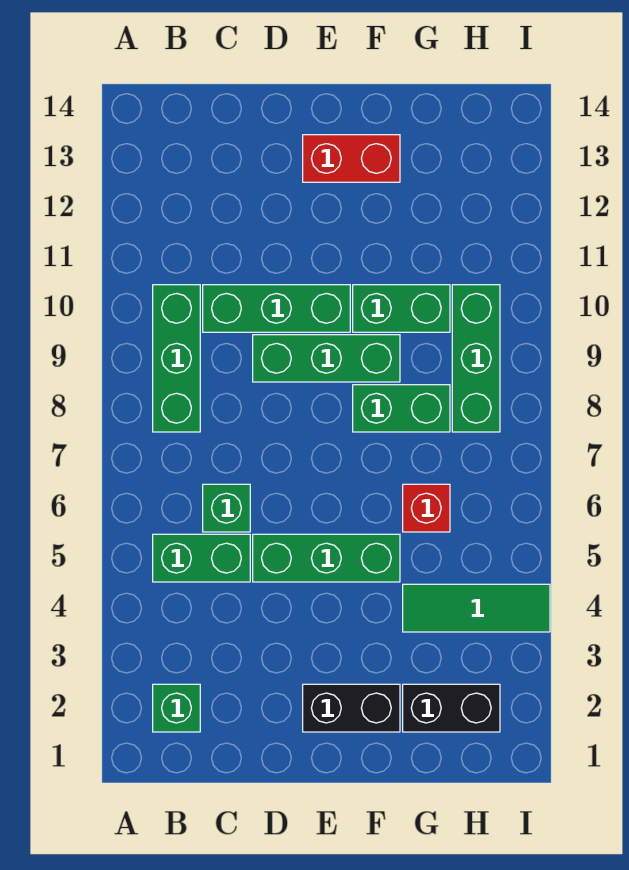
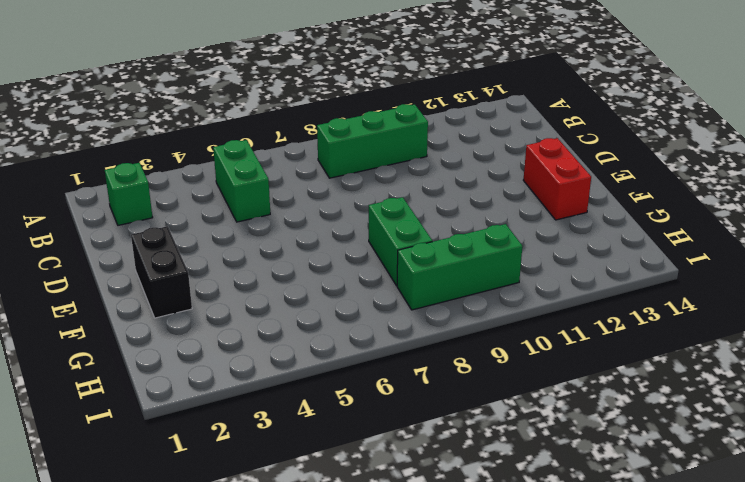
none -> green 1x1 brick [203,484,250,532]
none -> green 1x3 brick [203,285,350,332]
none -> green 1x3 brick [253,534,400,582]

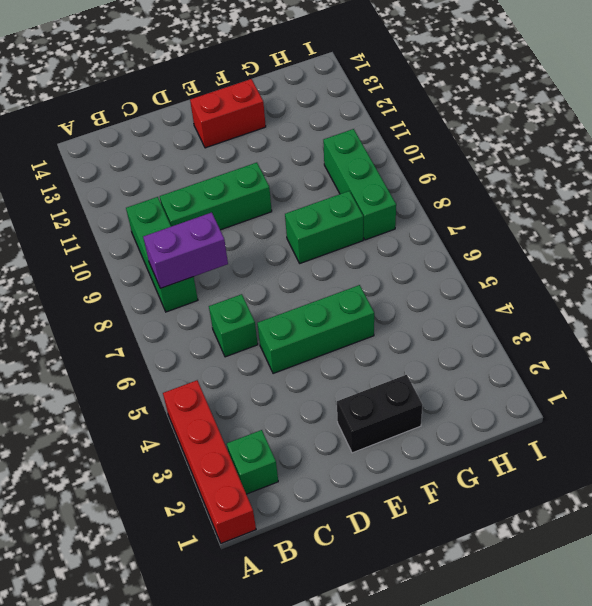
red 1x4 brick [163,380,256,543] -> none
purple 1x2 brick [143,212,228,288] -> none
none -> green 1x2 brick [153,534,250,582]
none -> green 1x3 brick [253,335,400,382]
none -> green 1x2 brick [353,285,450,332]

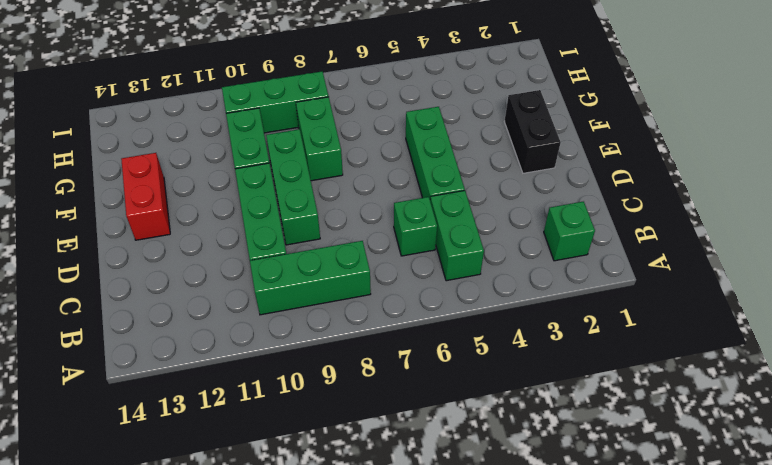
none -> black 1x2 brick [403,684,500,732]
none -> green 1x3 tile [403,584,550,632]
none -> red 1x1 brick [403,484,450,532]

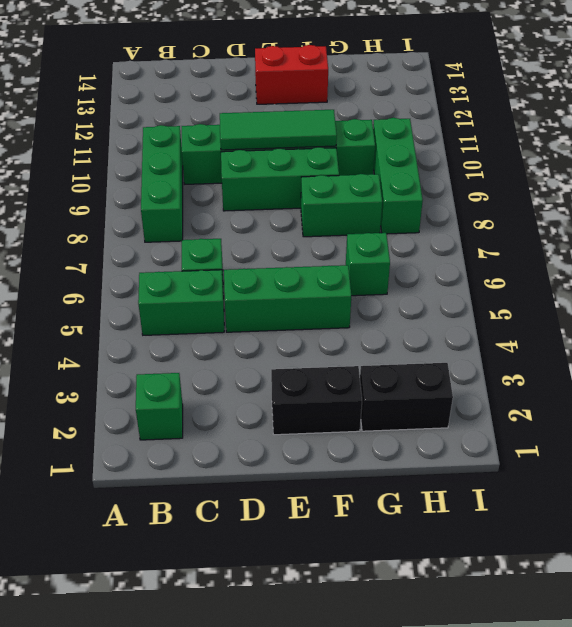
green 1x3 tile [220,110,337,150] -> green 1x3 tile moved to [403,584,550,632]
green 1x1 brick [346,233,390,296] -> red 1x1 brick [403,484,450,532]

